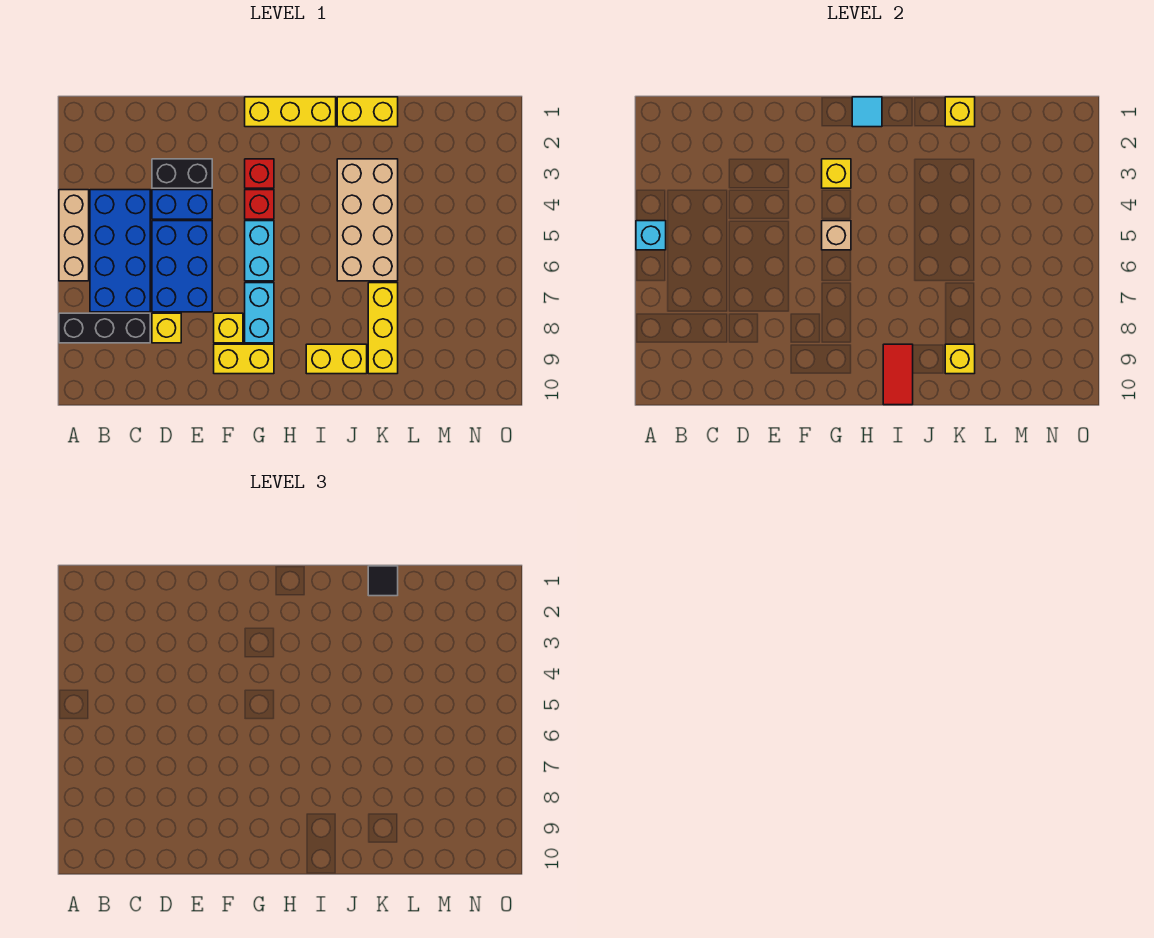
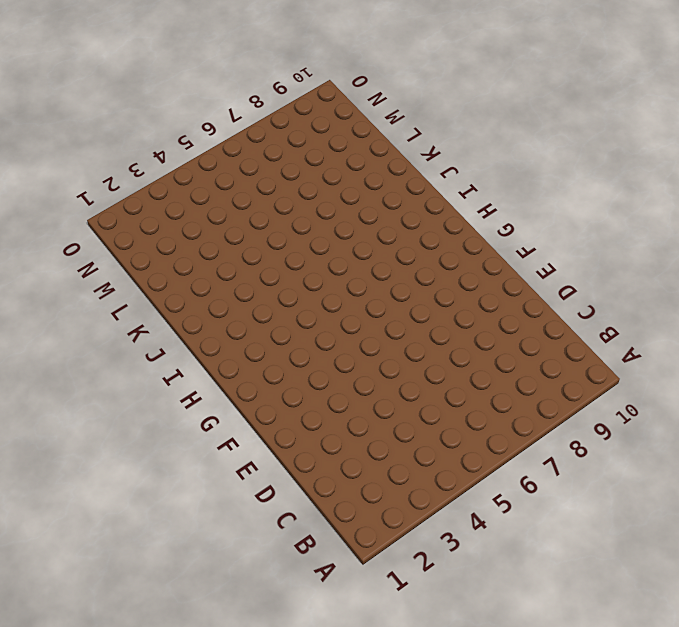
none -> tan 1x3 brick [59,190,89,281]
none -> black 1x3 brick [59,313,150,343]
none -> blue 2x4 brick [90,190,150,312]

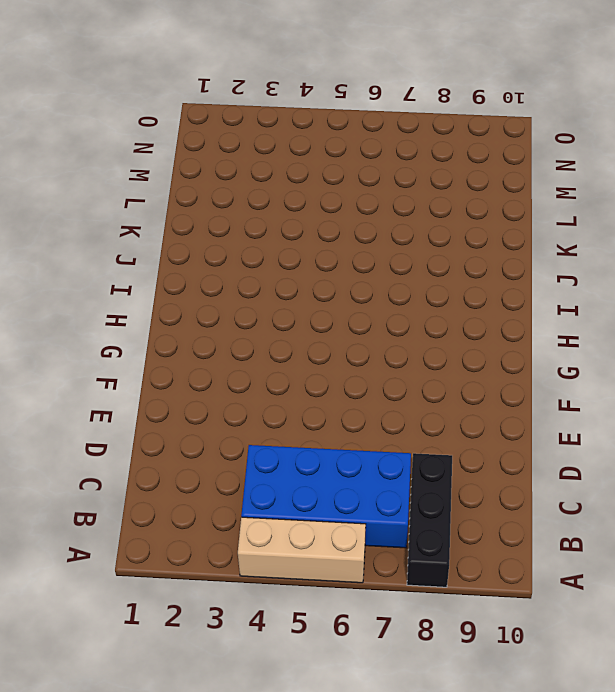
none -> black 1x2 brick [152,159,212,188]
none -> blue 1x2 brick [152,190,212,219]
none -> blue 2x3 brick [152,221,212,312]

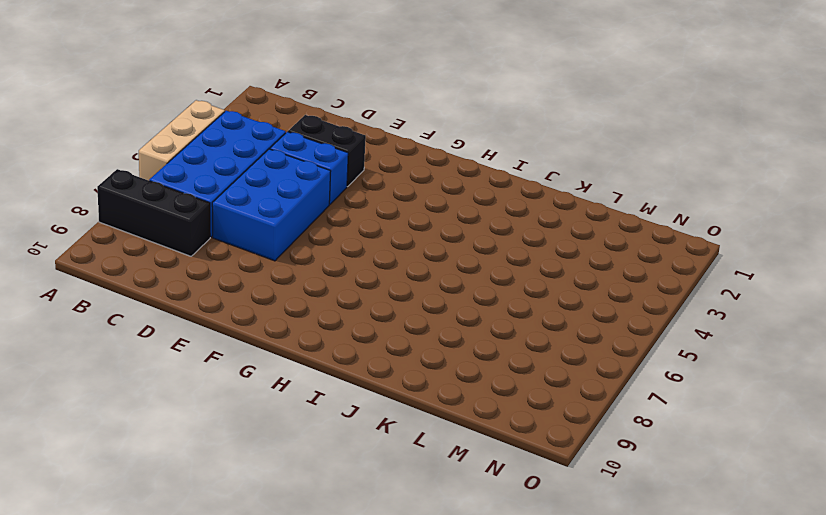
none -> yellow 1x1 brick [152,313,181,343]
none -> yellow 1x1 brick [214,313,243,343]
none -> yellow 1x2 brick [214,344,274,374]

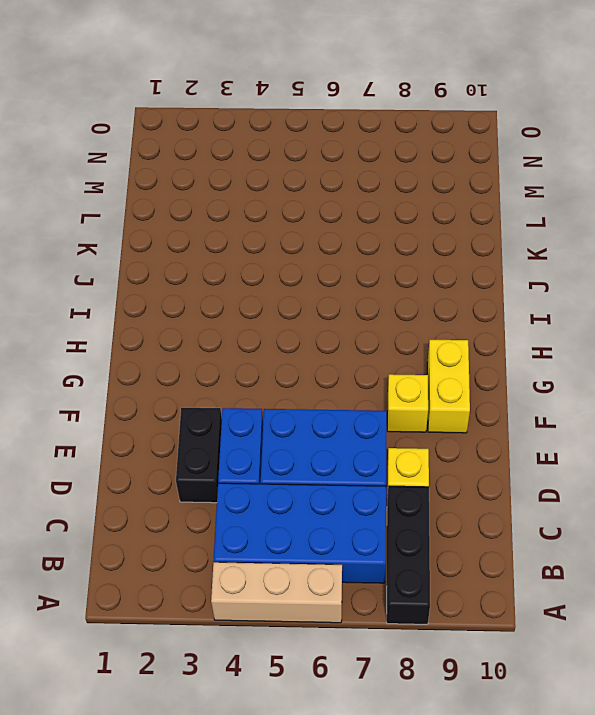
none -> yellow 1x3 brick [245,97,336,127]
none -> red 1x1 brick [245,159,274,188]
none -> red 1x1 brick [245,190,274,219]

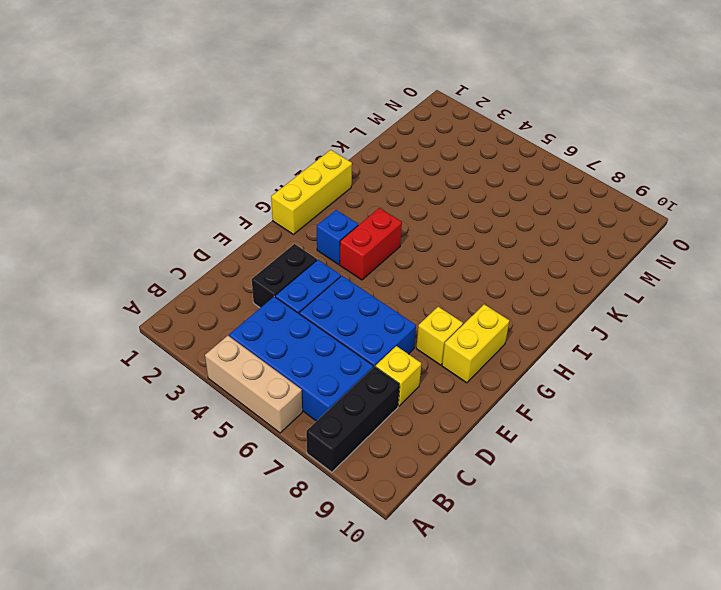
blue 1x1 brick [317,210,358,264] -> red 1x1 brick [245,159,274,188]
red 1x2 brick [340,208,402,280] -> red 1x1 brick [245,190,274,219]
none -> cyan 1x2 brick [245,221,274,281]
none -> cyan 1x2 brick [245,283,274,343]
none -> yellow 1x2 brick [306,344,367,374]

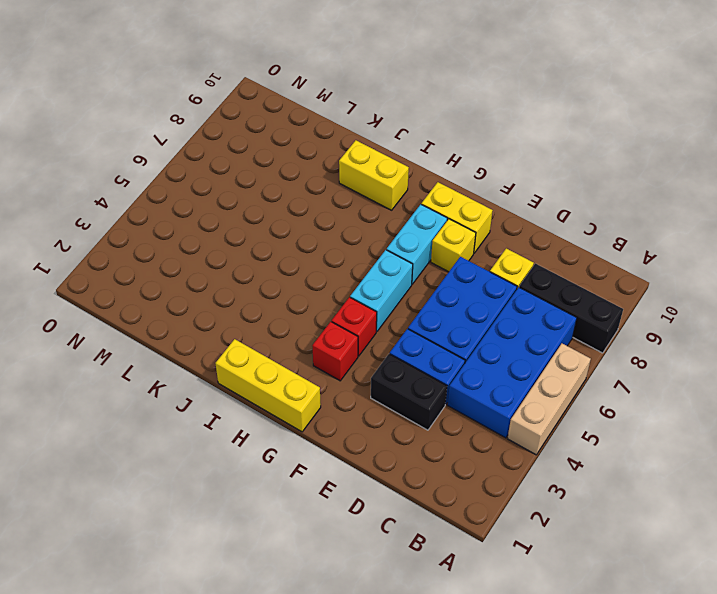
none -> yellow 1x2 brick [337,97,398,127]
none -> tan 2x4 brick [337,159,398,281]
none -> yellow 1x3 brick [368,283,398,374]

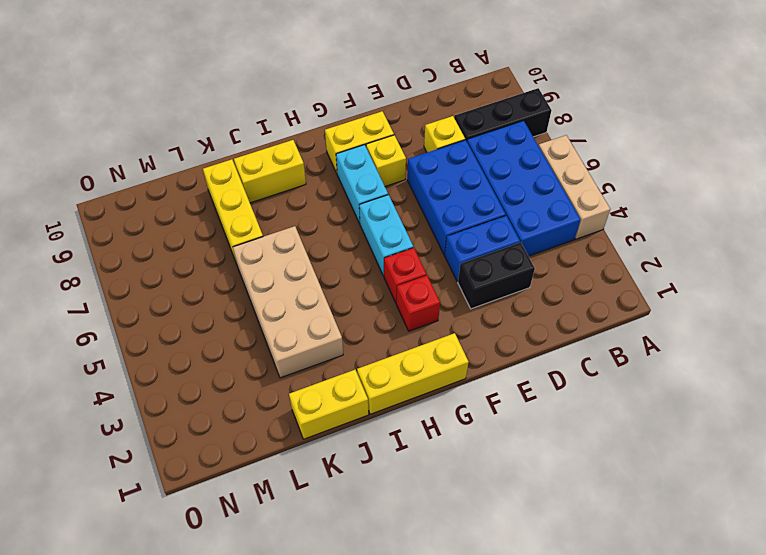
none -> cyan 1x1 brick [636,221,666,250]
none -> yellow 1x1 brick [822,159,851,188]
none -> tan 1x1 brick [822,221,851,250]

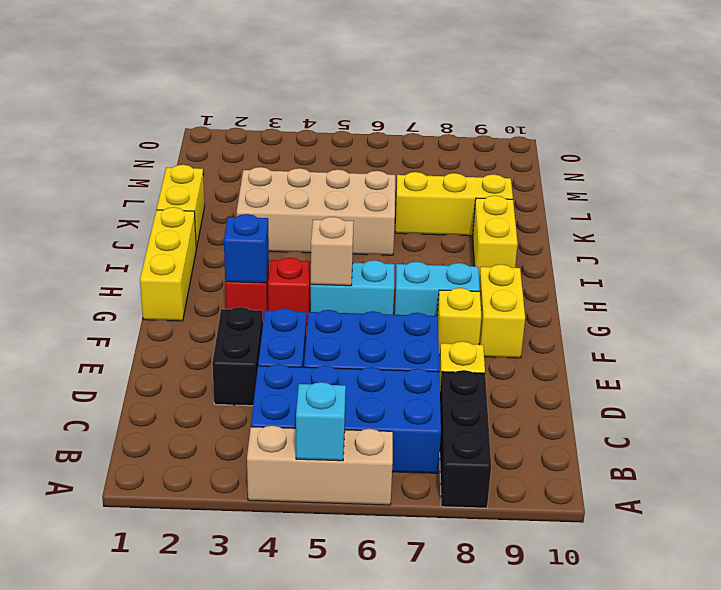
blue 1x1 brick [224,214,269,283] -> yellow 1x1 brick [822,159,851,188]
none -> cyan 1x1 tile [852,97,882,127]
none -> red 1x2 tile [883,344,913,405]
none -> yellow 1x1 brick [945,97,975,127]

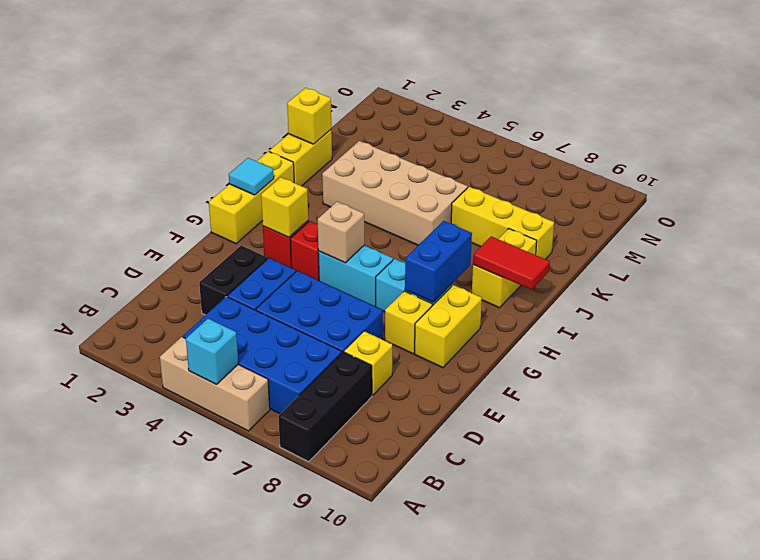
blue 1x2 brick [405,221,472,302] -> none
none -> yellow 1x1 brick [945,344,975,374]
none -> black 1x1 tile [368,566,398,596]

